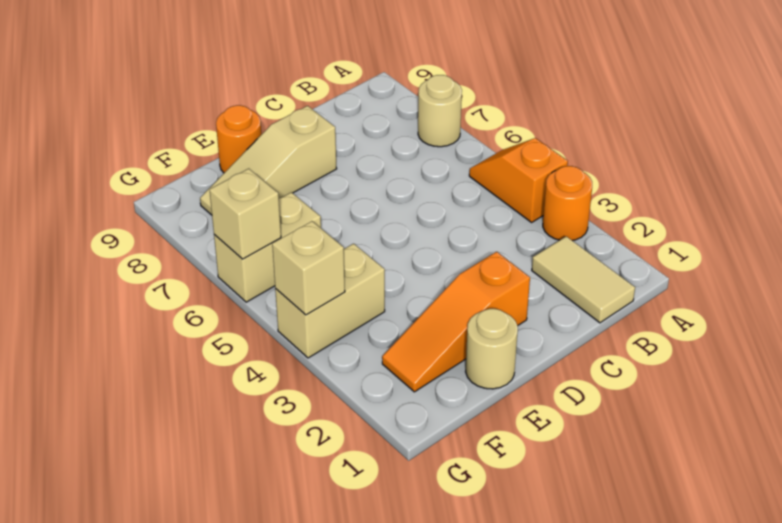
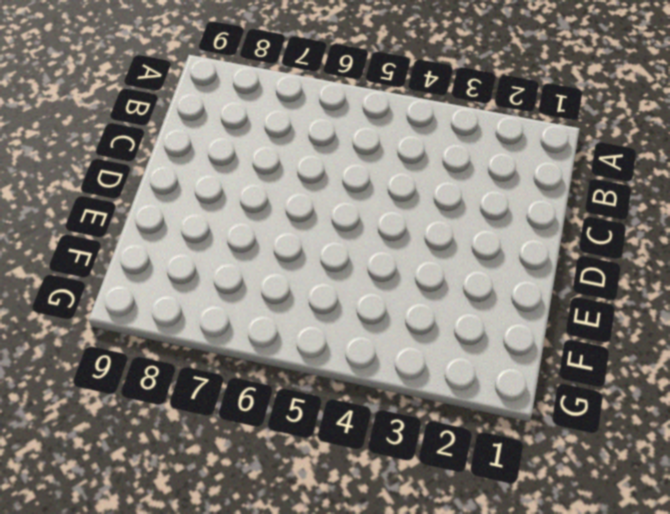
none -> orange 1x1 round brick [543,166,592,241]
none -> orange 1x2 slope [469,138,568,222]
none -> tan 1x1 round brick [418,75,462,147]

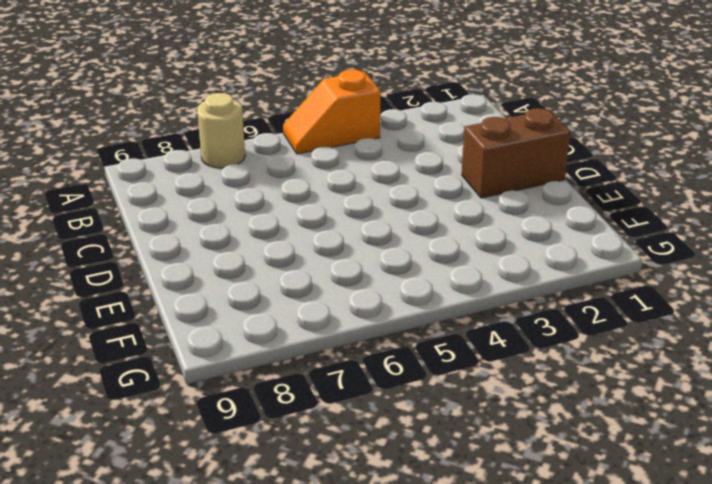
brown 1x2 brick [462,108,570,198] -> orange 1x3 slope [382,252,530,392]
none -> orange 1x1 round brick [543,166,592,241]
none -> tan 1x2 tile [532,236,635,323]
none -> tan 1x3 slope [200,106,337,215]

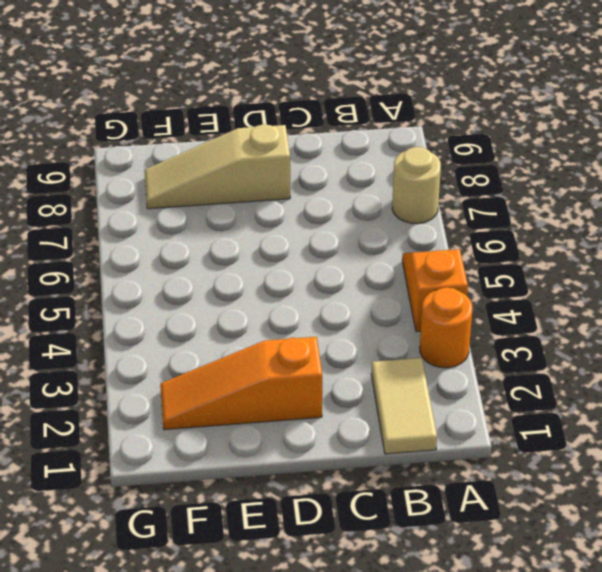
none -> tan 1x1 round brick [466,309,518,389]
none -> orange 1x1 round brick [216,105,261,173]
none -> tan 1x2 brick [275,244,385,358]

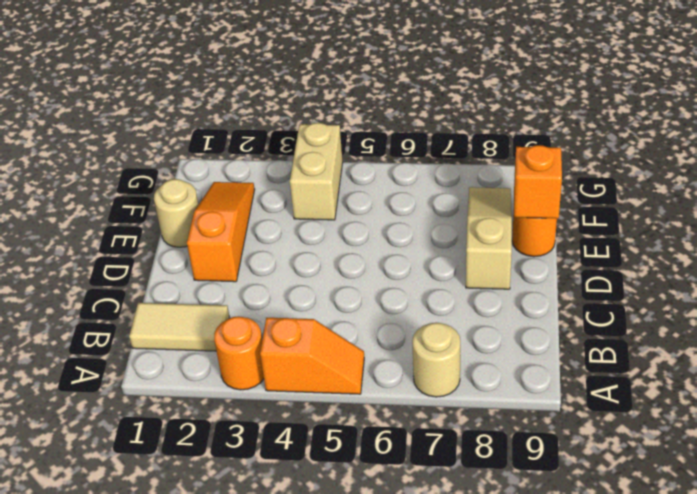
orange 1x1 brick [514,145,562,219] -> none
none -> tan 1x2 brick [214,192,321,302]
none -> tan 1x1 brick [272,221,345,315]
none -> tan 1x1 brick [210,169,281,259]

